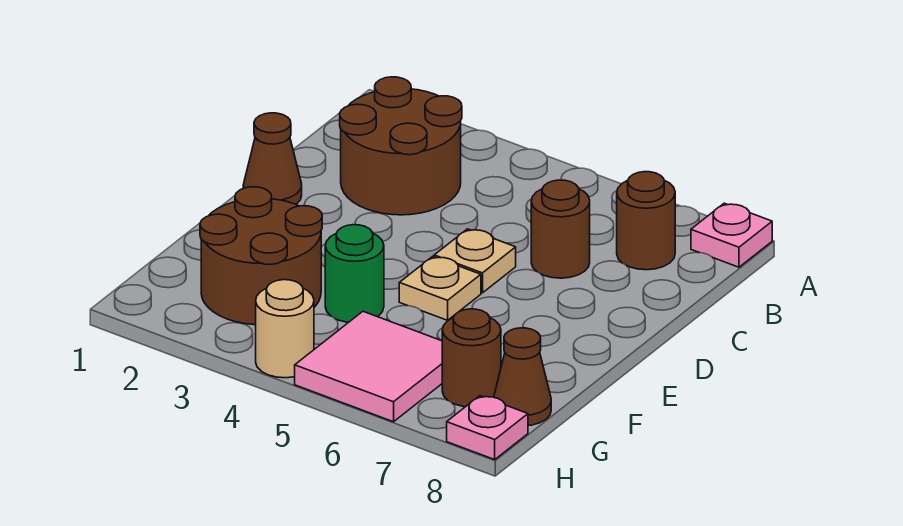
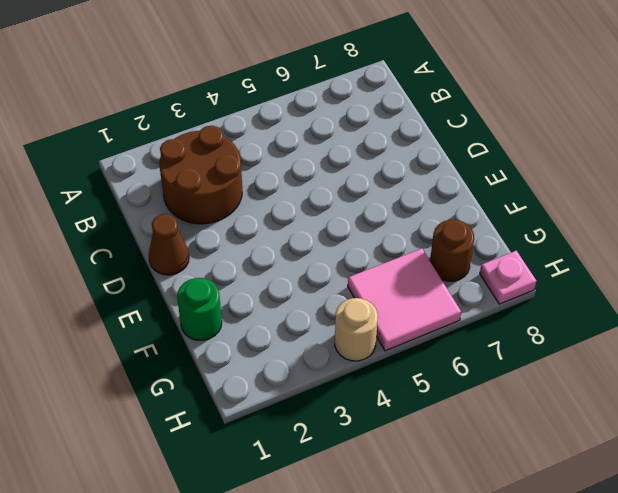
green 1x1 round brick [177,278,222,340] -> green 1x1 round brick moved to [325,225,384,322]
none -> pink 1x1 plate [691,203,772,267]
none -> brown 1x1 round brick [617,172,675,270]
none -> brown 1x1 round brick [531,180,590,278]

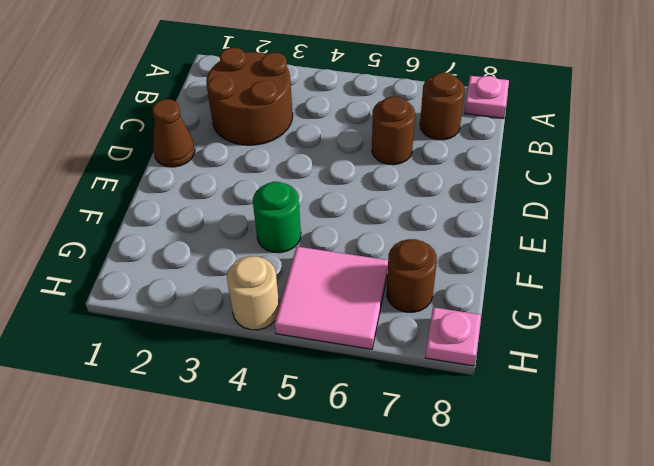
none -> tan 1x1 plate [434,229,516,293]
none -> tan 1x1 plate [399,256,481,320]
none -> brown 2x2 round brick [200,187,322,325]

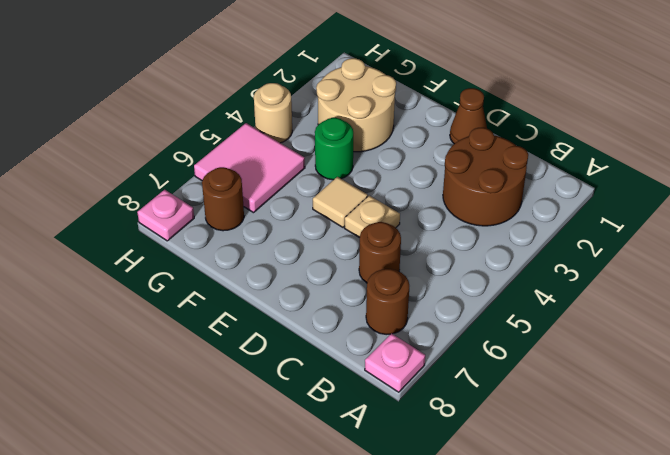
tan 1x1 tile [313,177,368,227] -> tan 1x1 plate [399,256,481,320]
tan 2x2 round brick [316,58,396,152] -> brown 2x2 round brick [200,187,322,325]
none -> brown 1x1 cone [494,328,551,426]

